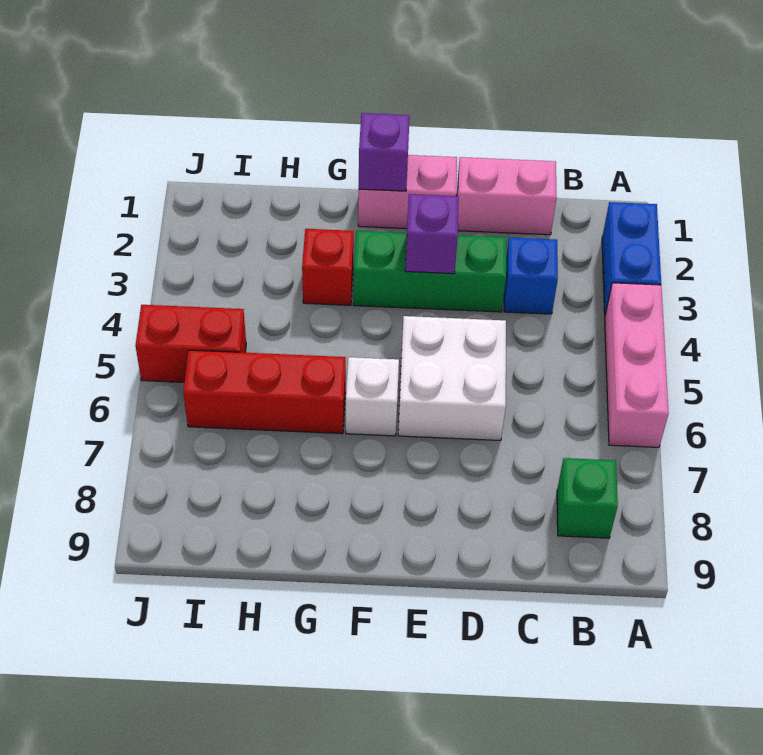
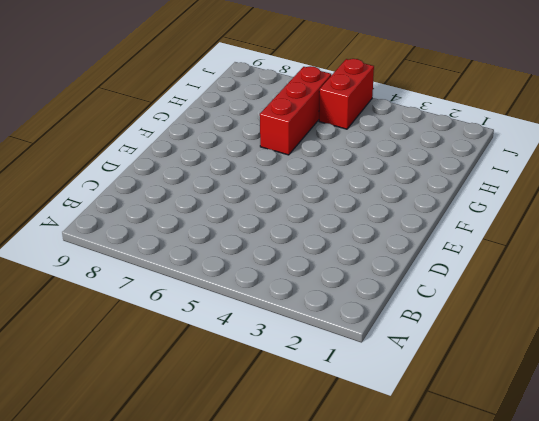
none -> blue 1x2 brick [602,202,661,315]
none -> pink 1x3 brick [605,283,669,447]
none -> green 1x1 brick [557,458,618,538]

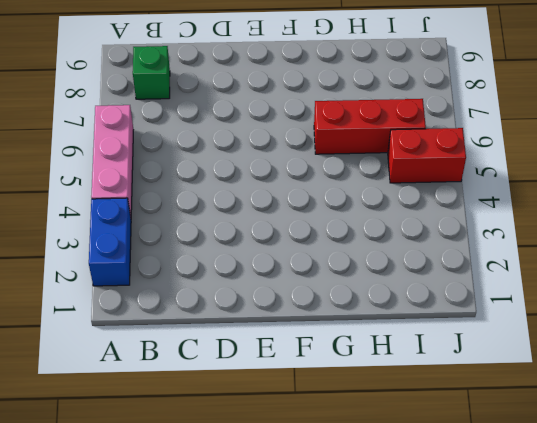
none -> pink 1x2 brick [456,157,557,235]
none -> blue 1x1 brick [504,237,558,314]
none -> green 1x3 brick [353,231,506,312]

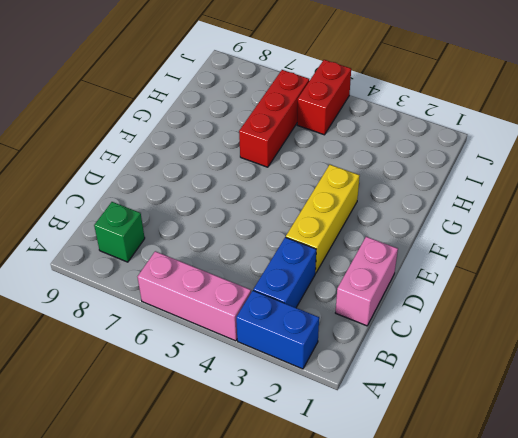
blue 1x2 brick [253,237,316,308] -> blue 1x1 brick [504,237,558,314]
yellow 1x3 brick [286,165,360,273] -> green 1x3 brick [353,231,506,312]
none -> white 2x2 brick [398,316,506,441]
none -> pink 1x2 brick [358,155,457,229]
none -> white 1x1 brick [346,357,399,436]

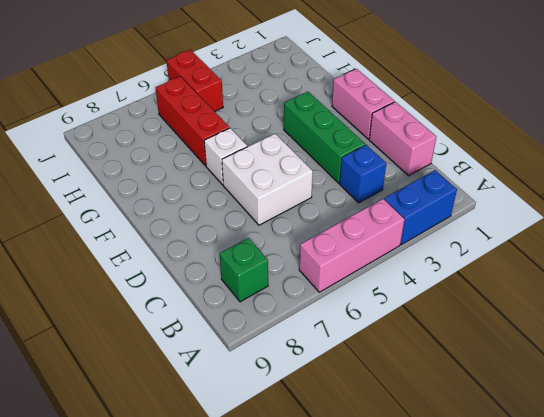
none -> red 1x1 brick [302,229,354,305]
none -> purple 1x1 brick [405,194,459,274]
none -> purple 1x1 brick [359,113,410,191]

